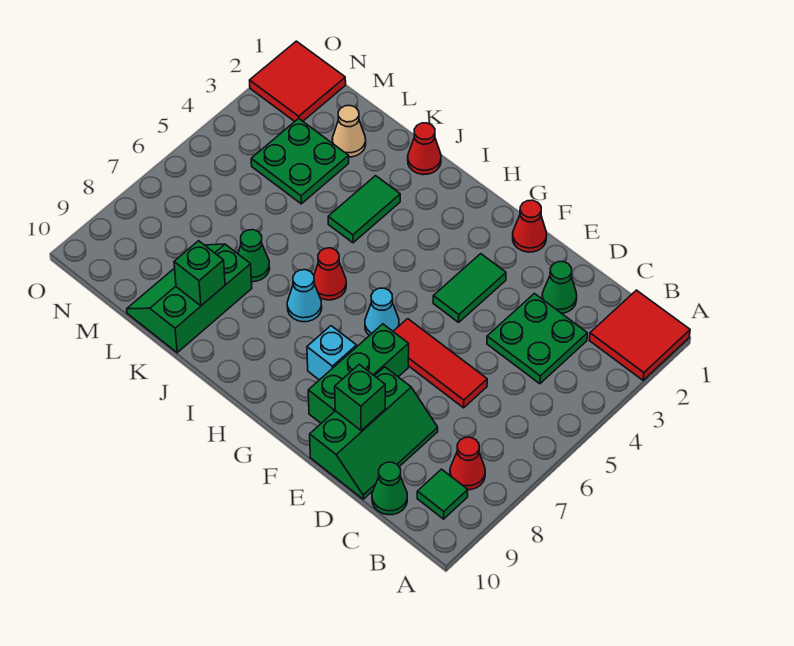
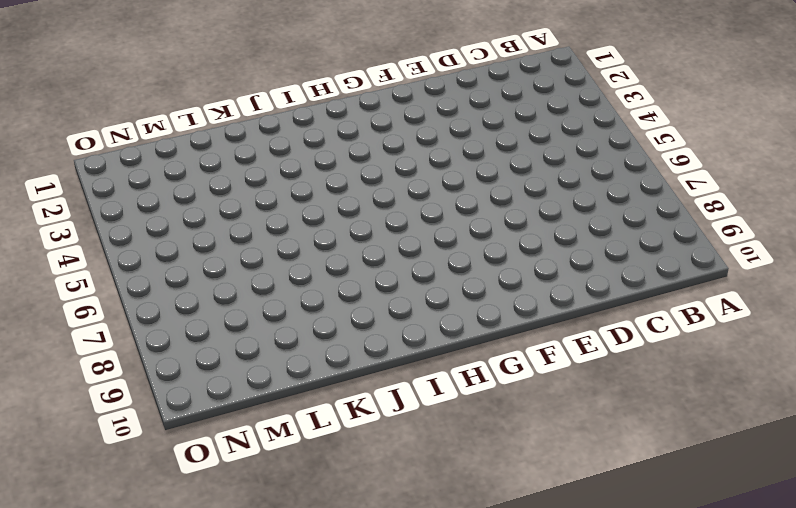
none -> red 2x2 tile [589,290,690,380]
none -> red 1x1 cone [450,437,485,490]
none -> green 1x1 tile [417,469,468,519]

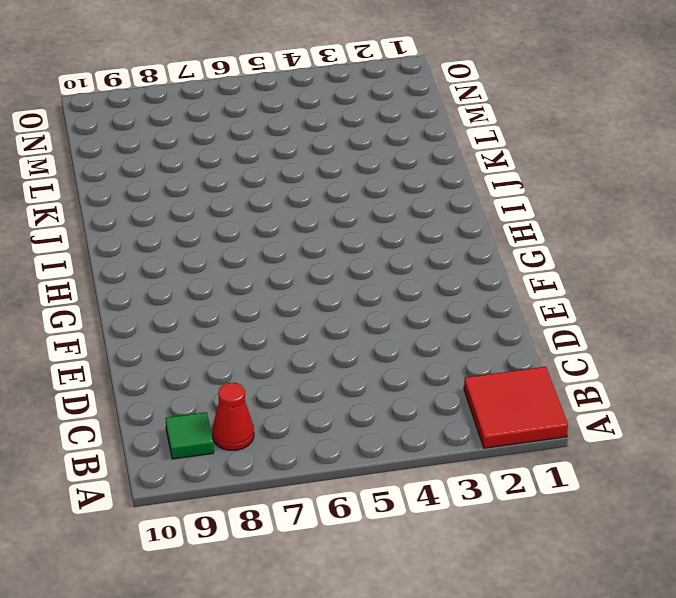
none -> green 2x2 plate [487,294,587,384]
none -> green 1x1 cone [372,462,407,515]
none -> green 1x1 cone [542,262,577,313]

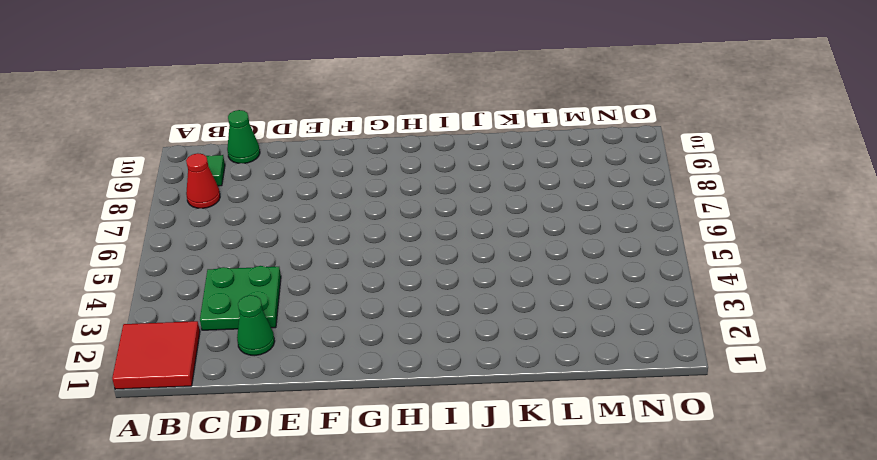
none -> red 1x3 tile [393,319,487,408]
none -> green 2x3 slope [310,367,438,499]
none -> red 1x1 cone [513,200,547,252]

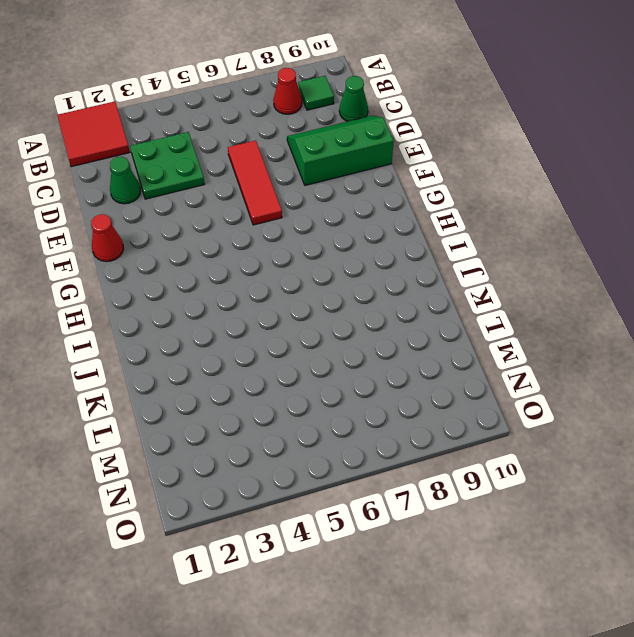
none -> green 1x2 tile [433,254,506,322]
none -> green 1x3 brick [308,324,409,423]
none -> cyan 1x1 cone [365,288,399,336]

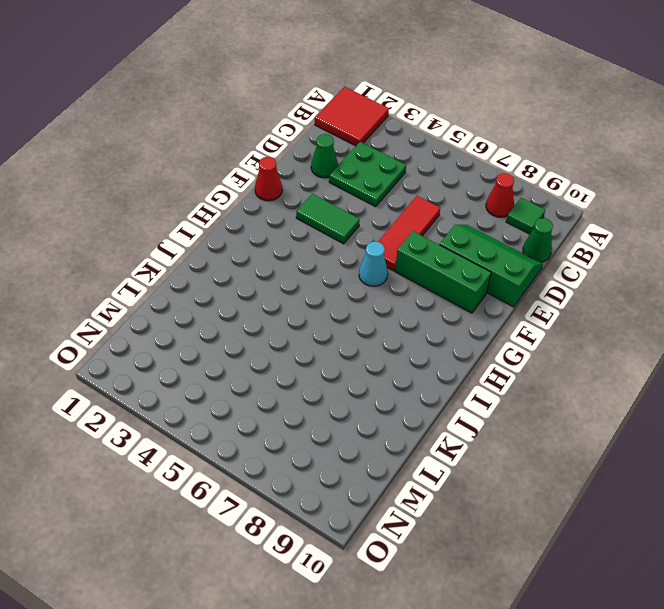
none -> cyan 1x1 brick [307,326,357,380]
none -> red 1x1 cone [314,248,346,300]
none -> cyan 1x1 cone [287,270,322,322]

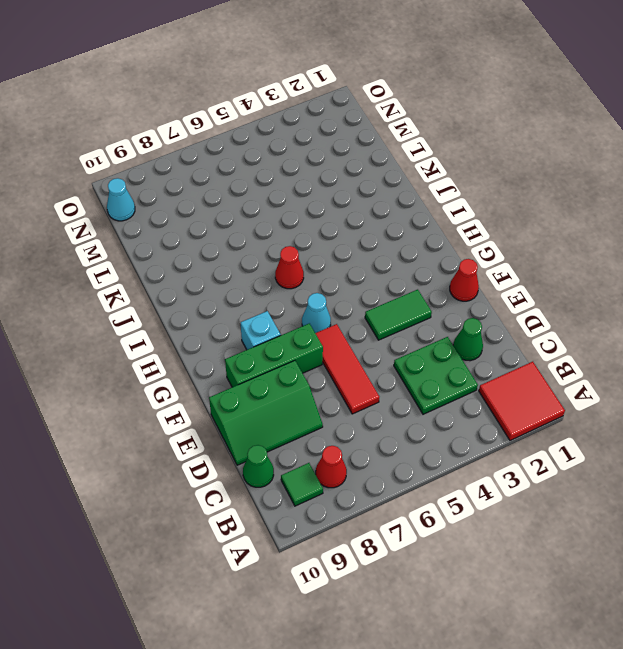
cyan 1x1 cone [107,178,135,221] -> cyan 1x1 cone moved to [287,270,322,322]
none -> red 1x1 cone [408,123,441,175]
none -> green 1x2 tile [328,176,400,243]
none -> green 1x1 cone [238,230,270,282]

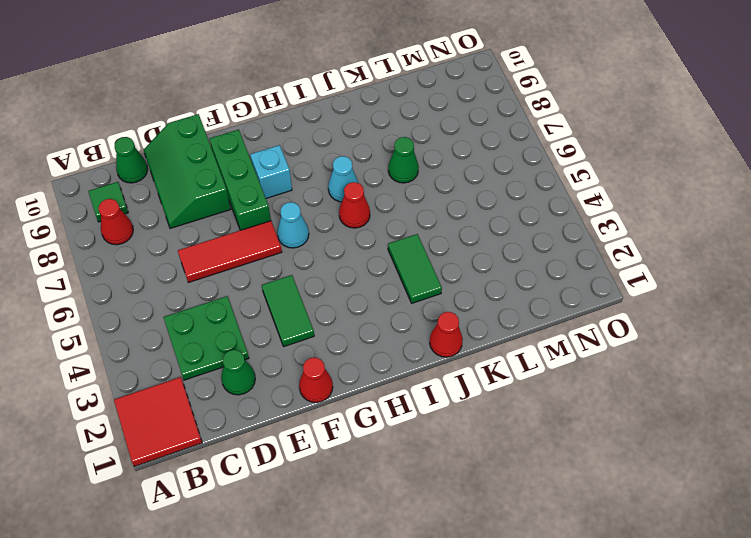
none -> green 2x3 slope [127,244,252,353]
none -> tan 1x1 cone [332,106,366,157]
none -> green 2x2 plate [251,119,349,204]

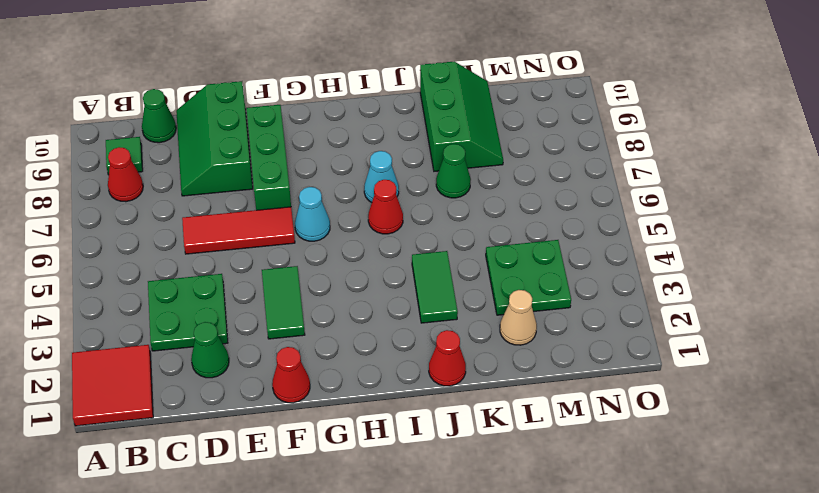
none -> cyan 1x1 brick [307,326,357,380]
none -> red 2x2 tile [250,41,346,121]
none -> green 1x1 brick [335,365,385,430]

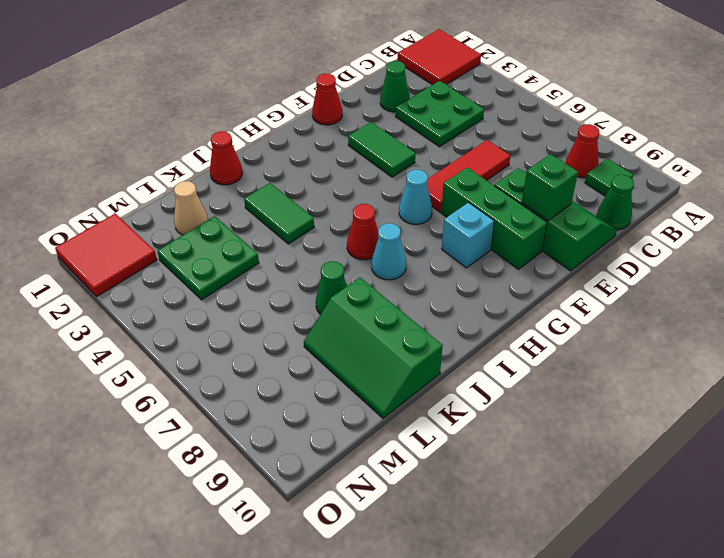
none -> green 1x1 brick [174,241,225,306]

